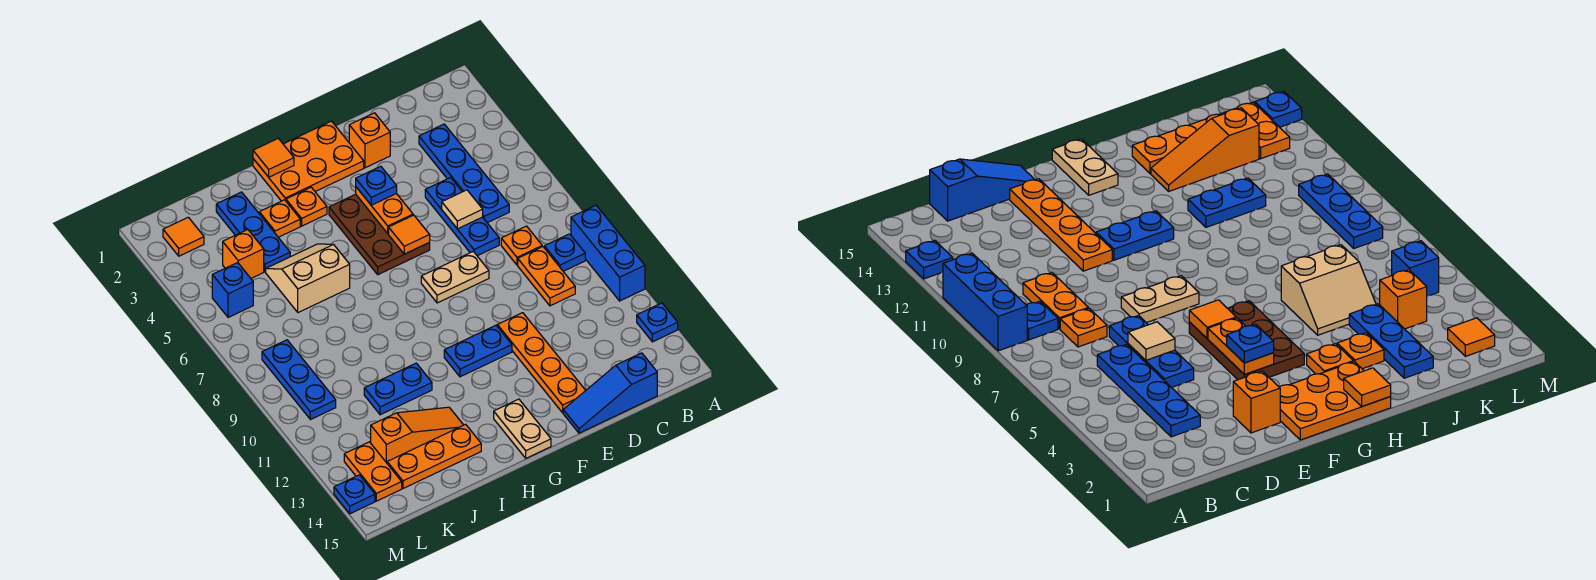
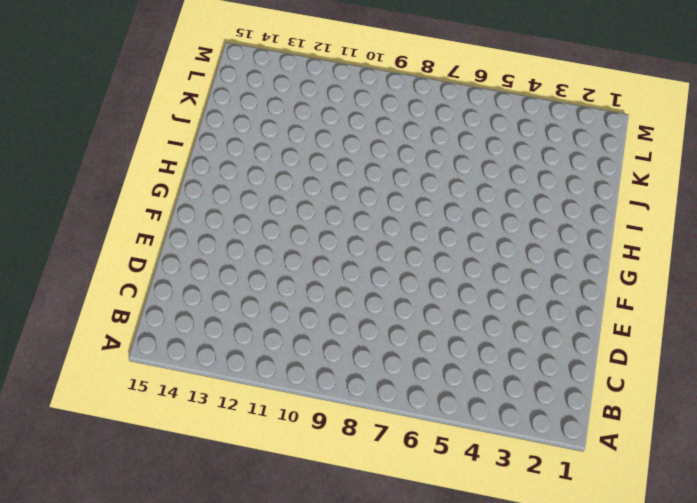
none -> blue 1x3 brick [571,205,645,301]
none -> blue 1x1 plate [637,303,678,342]
none -> blue 1x1 plate [544,234,585,271]
none -> blue 1x4 plate [419,124,509,223]

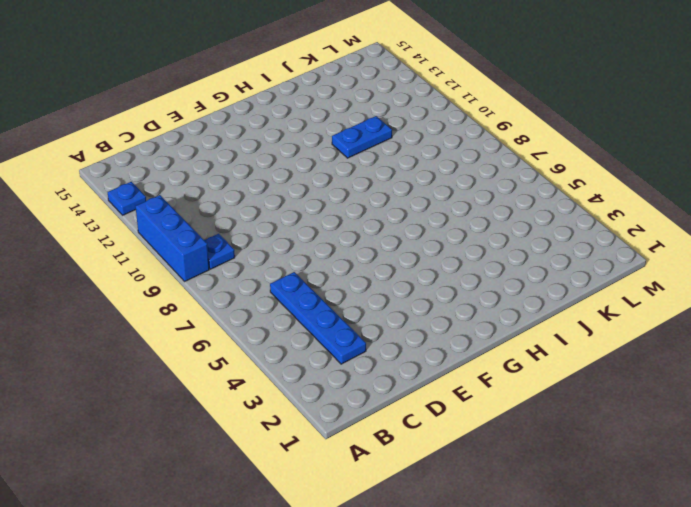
none -> orange 1x1 plate [501,226,542,265]
none -> orange 1x2 plate [518,247,575,306]
none -> blue 1x3 slope [563,353,657,433]
none -> blue 1x3 plate [425,178,499,256]

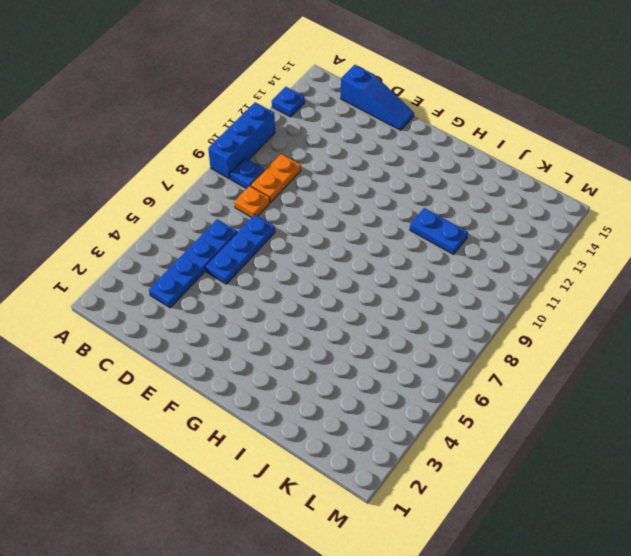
none -> orange 1x1 brick [349,113,390,168]
none -> tan 1x2 plate [421,251,489,303]
none -> orange 1x4 plate [497,313,586,413]
none -> orange 2x3 plate [253,121,364,201]

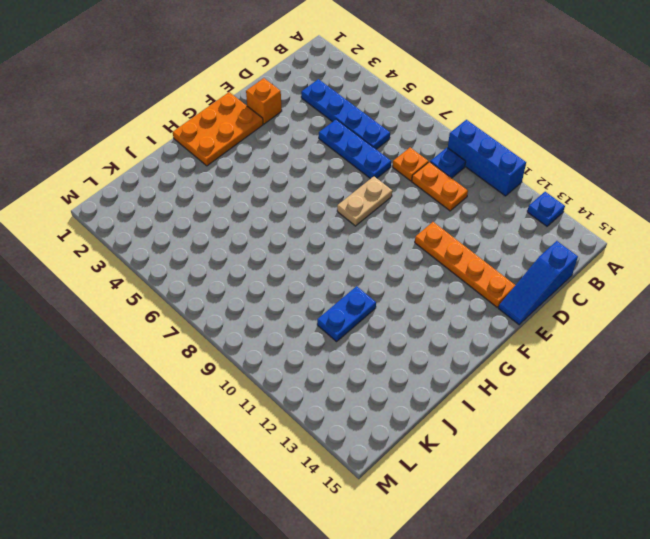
none -> brown 2x3 plate [329,194,430,275]
none -> blue 1x2 plate [444,325,512,377]
none -> tan 1x2 plate [494,399,551,458]
none -> orange 1x1 plate [286,187,327,226]

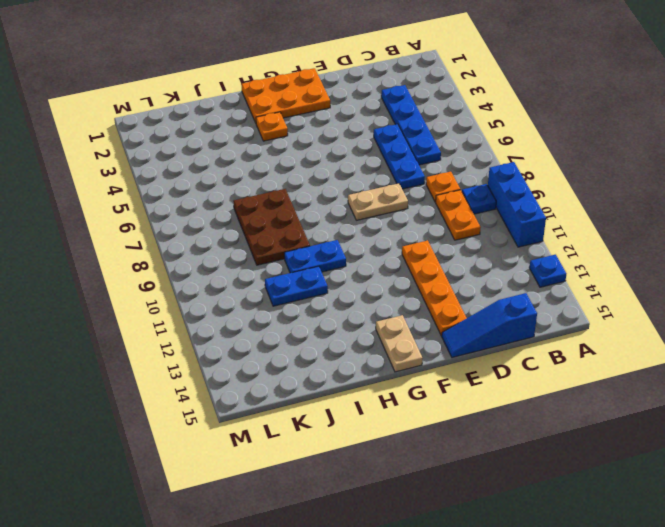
blue 1x2 plate [284,240,346,273] -> blue 1x2 plate moved to [444,325,512,377]
brown 2x3 plate [233,189,310,265] -> brown 2x3 plate moved to [329,194,430,275]
none -> orange 1x1 brick [349,113,390,168]
none -> orange 1x1 plate [259,200,300,237]
none -> tan 2x2 slope [266,244,350,313]
none -> orange 1x3 slope [371,407,463,463]

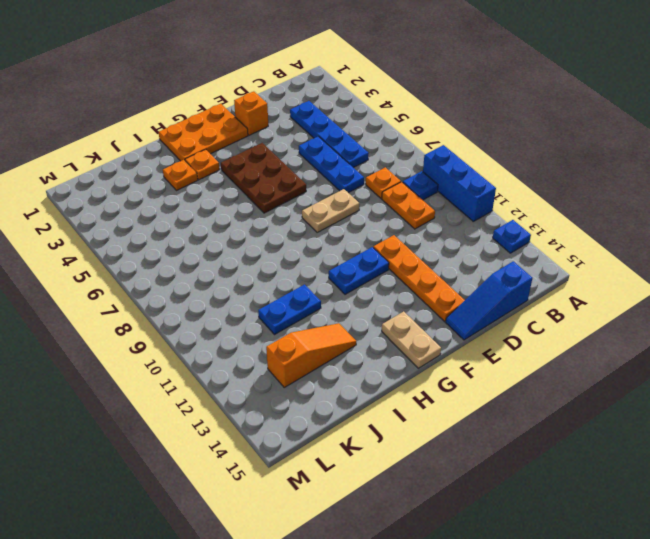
none -> tan 2x2 slope [266,244,350,313]
none -> orange 1x3 plate [387,424,481,488]
none -> blue 1x3 plate [216,192,290,272]
none -> orange 1x1 brick [223,229,264,278]

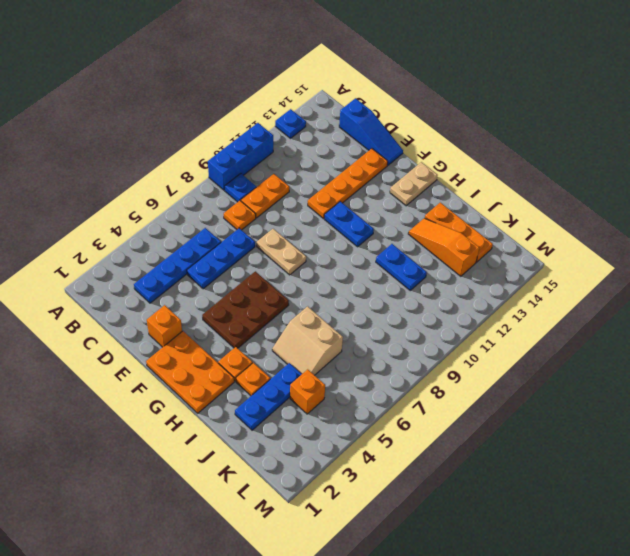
none -> orange 1x1 tile [163,217,204,256]
none -> blue 1x1 brick [212,263,253,318]
none -> blue 1x3 plate [262,340,336,420]
none -> orange 1x2 plate [344,442,402,501]

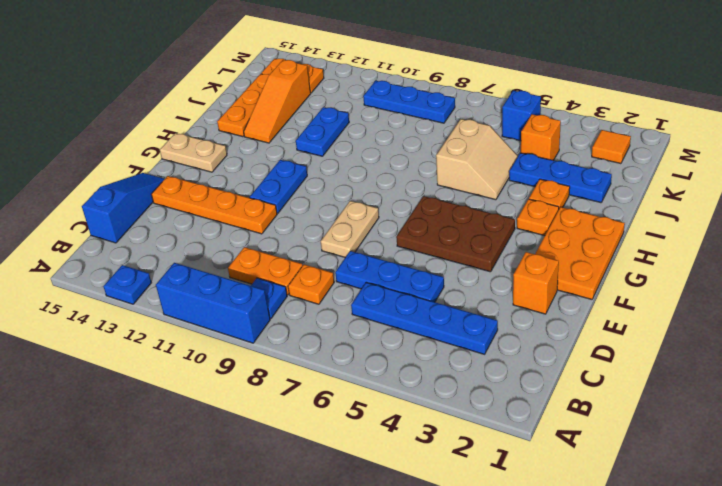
none -> blue 1x1 plate [334,475,375,514]
none -> tan 1x1 tile [442,190,483,229]
none -> orange 1x2 plate [356,187,413,234]
none -> orange 1x1 tile [389,215,430,254]

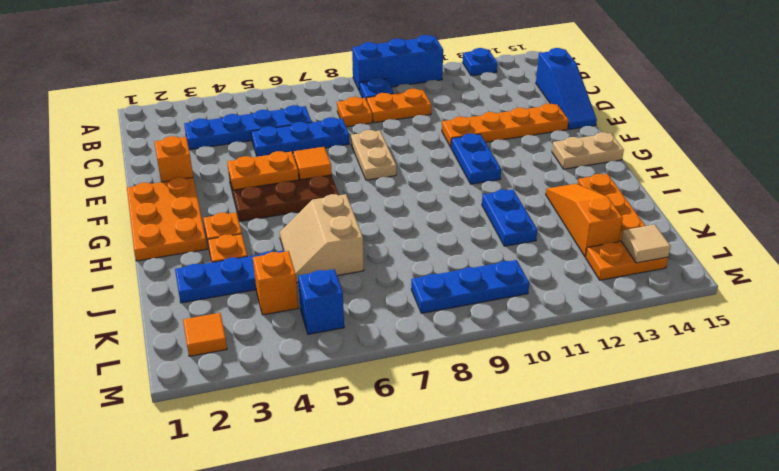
tan 1x1 tile [621,225,671,263] -> tan 1x1 tile moved to [442,190,483,229]
none -> blue 1x1 plate [334,475,375,514]
none -> orange 1x1 tile [253,138,294,177]
none -> blue 1x1 plate [356,166,397,205]

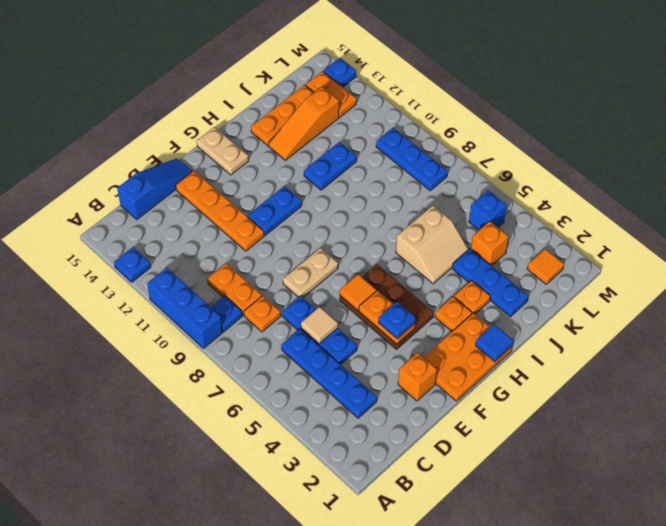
blue 1x1 tile [476,325,513,362] -> orange 1x1 tile [253,138,294,177]

